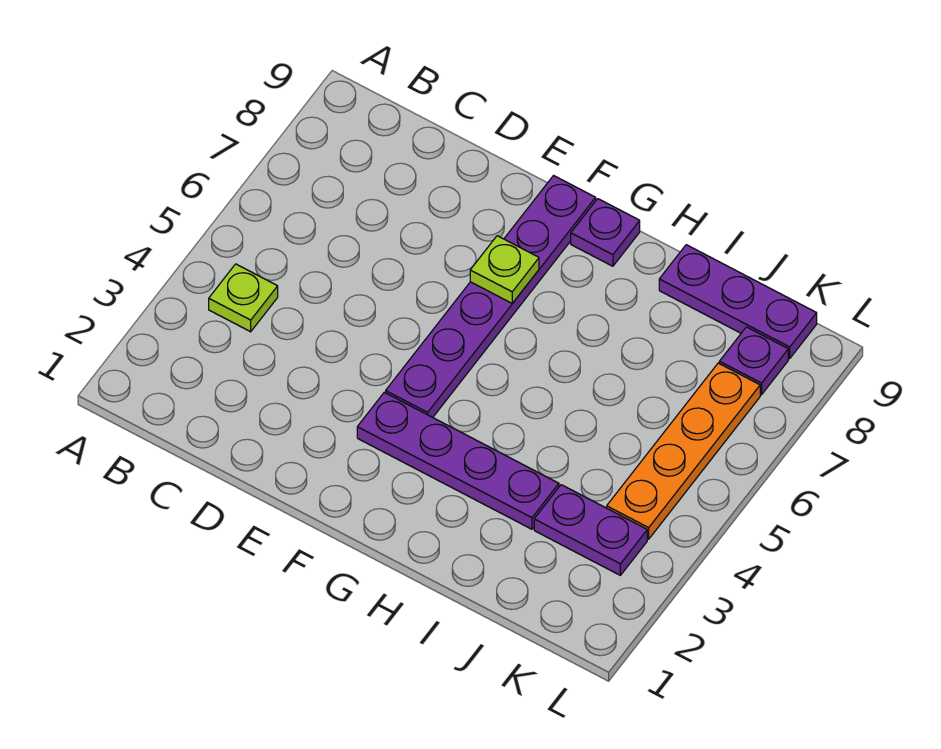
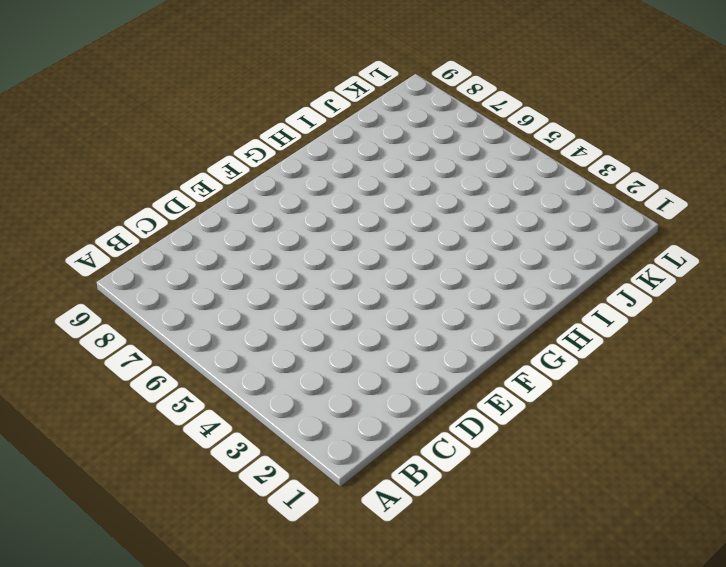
none -> lime 1x1 plate [209,264,278,332]
none -> purple 1x4 plate [357,392,559,529]

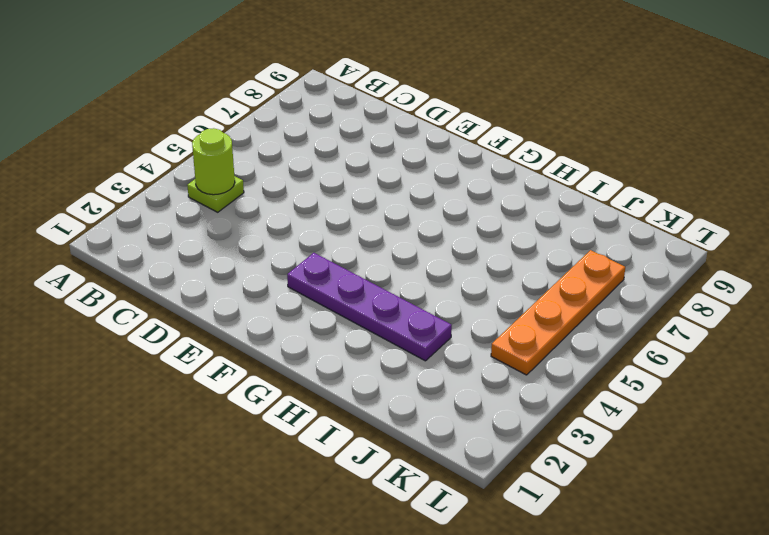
lime 1x1 round brick [192,128,235,195] -> none
none -> purple 1x6 plate [386,176,596,417]
none -> purple 1x1 plate [571,199,640,266]

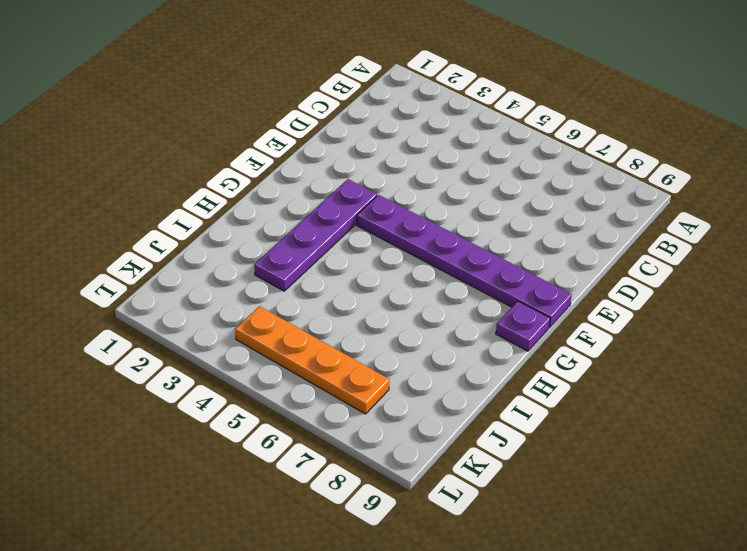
none -> lime 1x1 plate [209,264,278,332]
none -> purple 1x3 plate [659,245,817,358]

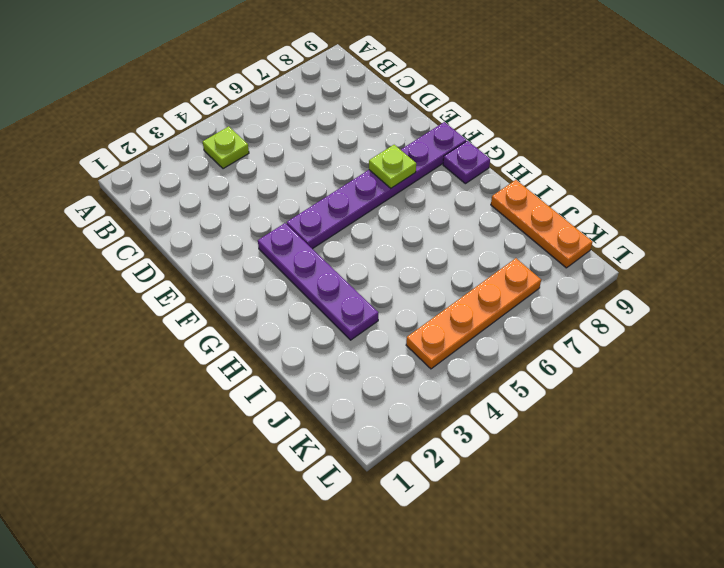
orange 1x3 plate [491,180,593,268] -> purple 1x3 plate [659,245,817,358]
none -> purple 1x2 plate [534,485,647,575]
none -> purple 1x1 plate [719,327,788,395]

